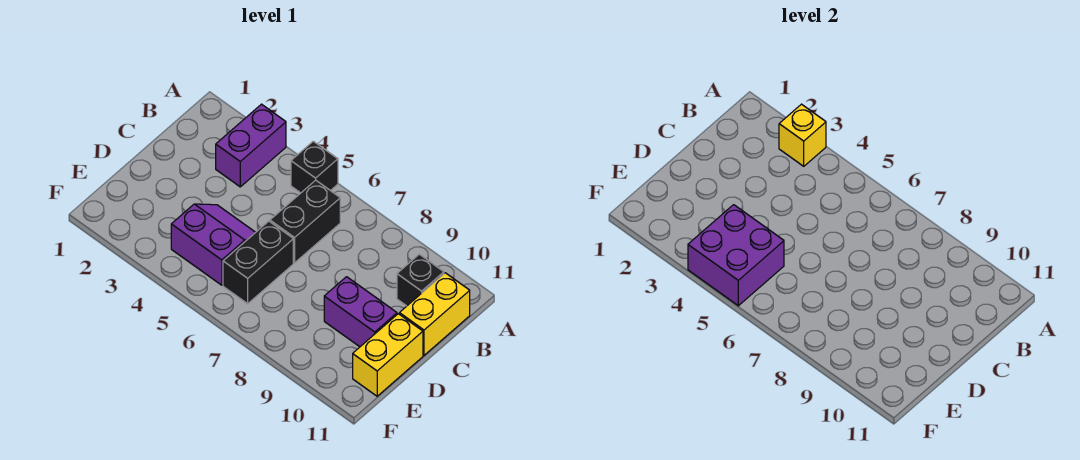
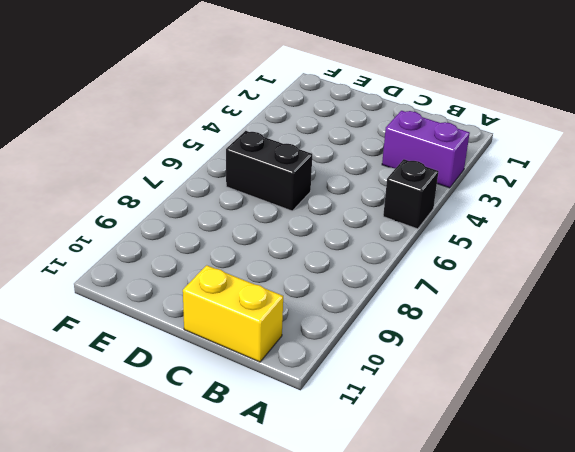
none -> black 1x2 brick [270,180,340,263]
none -> black 1x1 brick [397,254,444,306]

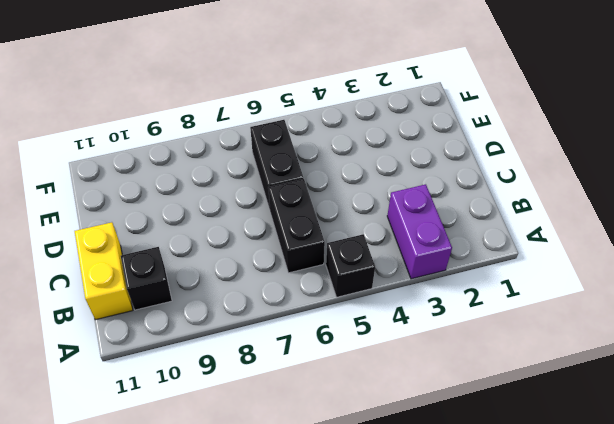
none -> purple 2x2 slope [171,204,256,285]
none -> purple 1x2 brick [324,277,397,347]

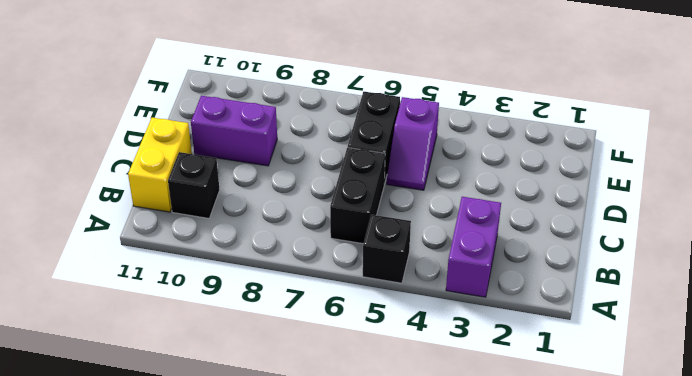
purple 1x2 slope [387,97,439,190] -> purple 2x2 slope [171,204,256,285]
none -> yellow 1x2 brick [353,314,423,396]
none -> yellow 1x1 brick [779,104,826,166]

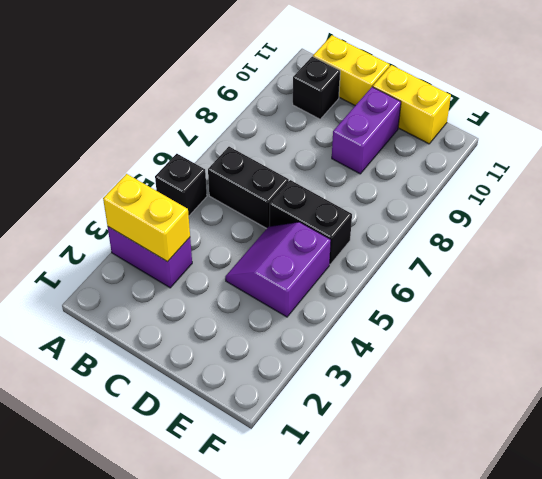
yellow 1x2 brick [103,174,190,262] -> yellow 1x1 brick [779,104,826,166]
none -> purple 2x2 brick [688,205,784,306]

